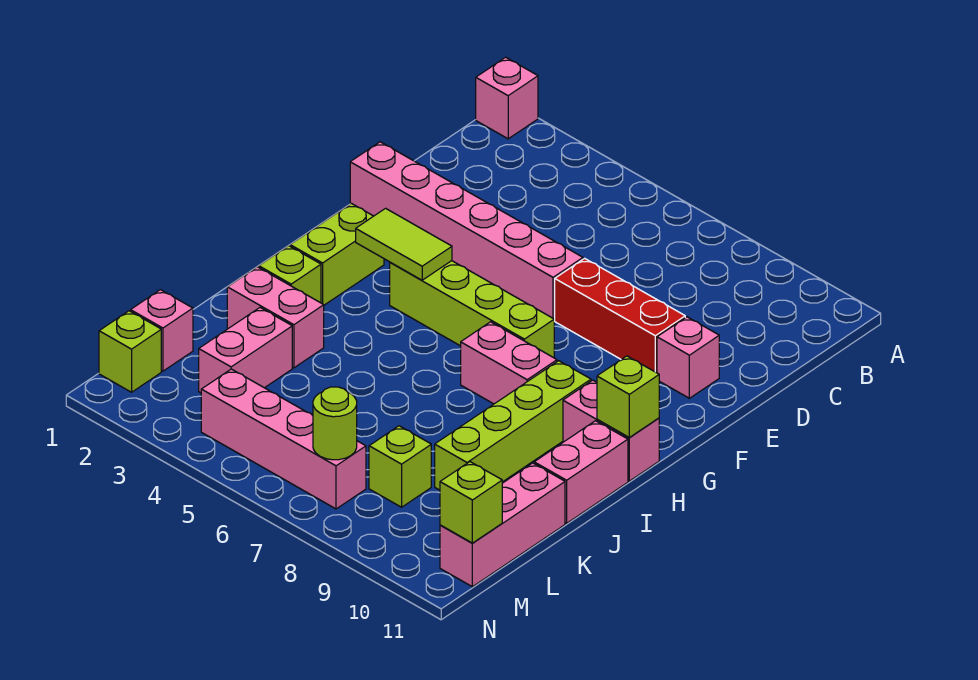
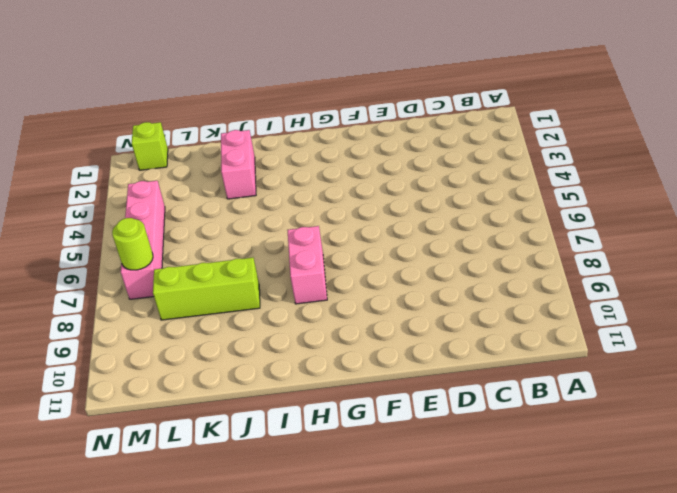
lime 1x3 brick [153,258,260,320] -> lime 1x1 brick [369,426,431,507]
none -> pink 1x1 brick [476,57,538,139]
none -> pink 1x6 brick [350,142,583,319]
none -> red 1x3 brick [554,258,685,373]

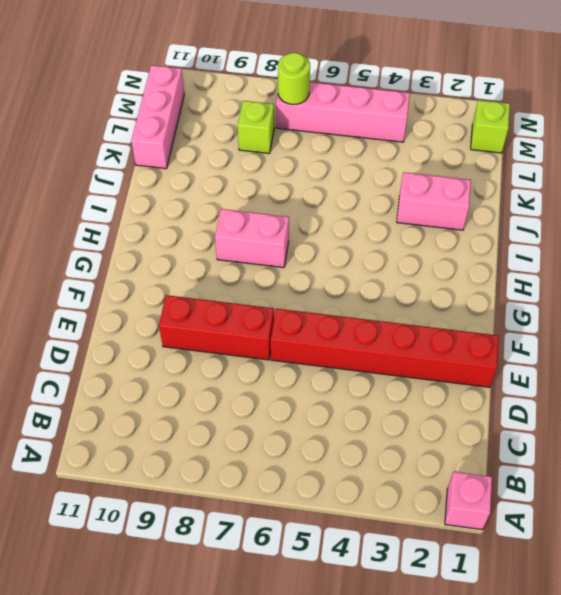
red 1x6 brick [271,309,499,387] -> pink 1x6 brick [350,142,583,319]
none -> pink 1x1 brick [657,317,719,398]
none -> lime 1x2 brick [290,204,384,305]
none -> lime 1x4 brick [390,261,554,358]

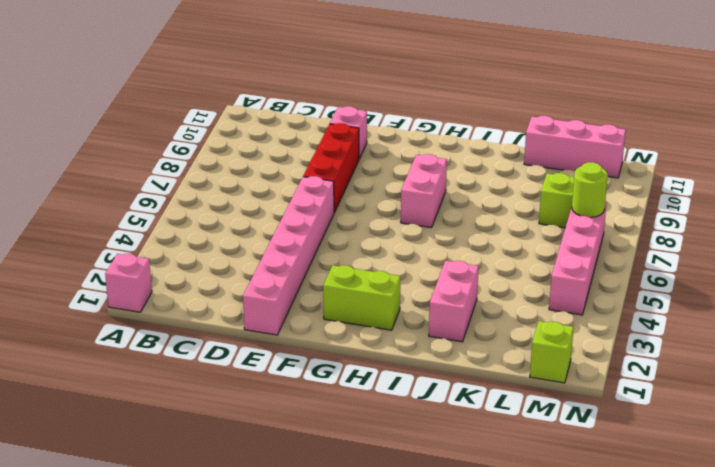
none -> lime 1x4 brick [390,261,554,358]
none -> lime 1x4 brick [435,361,591,490]
none -> pink 1x2 brick [563,380,659,481]

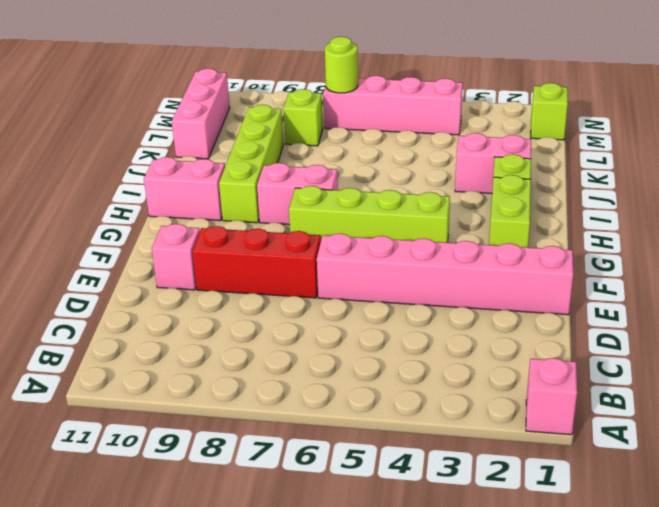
none -> pink 1x2 brick [534,421,628,523]
none -> pink 1x2 brick [199,308,292,393]
none -> pink 1x1 brick [131,290,193,371]

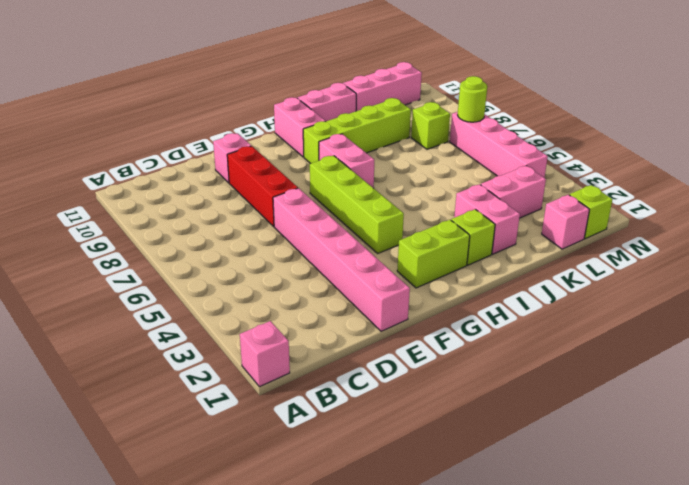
none -> lime 1x2 tile [356,208,452,280]
none -> lime 1x1 brick [597,356,659,437]
none -> lime 1x1 brick [440,462,502,543]

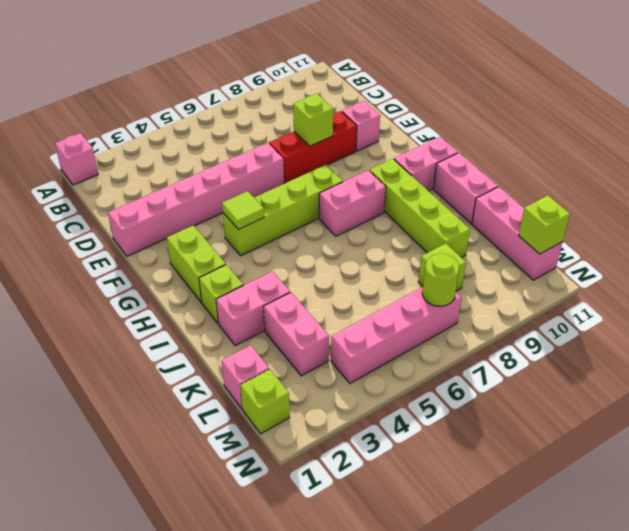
lime 1x1 brick [293,94,333,146] -> lime 1x1 brick moved to [597,356,659,437]
lime 1x1 tile [222,191,264,229] -> lime 1x2 tile [356,208,452,280]

